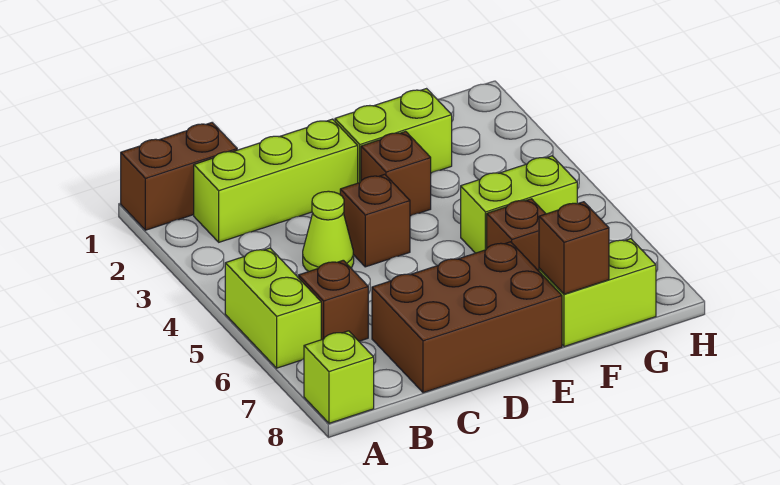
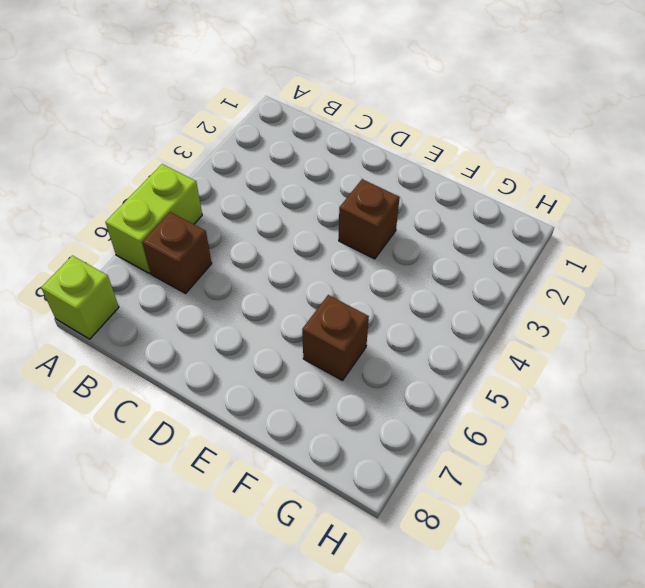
none -> brown 1x2 brick [121,123,237,230]
none -> lime 1x3 brick [194,119,358,242]
none -> lime 1x1 cone [303,191,354,271]

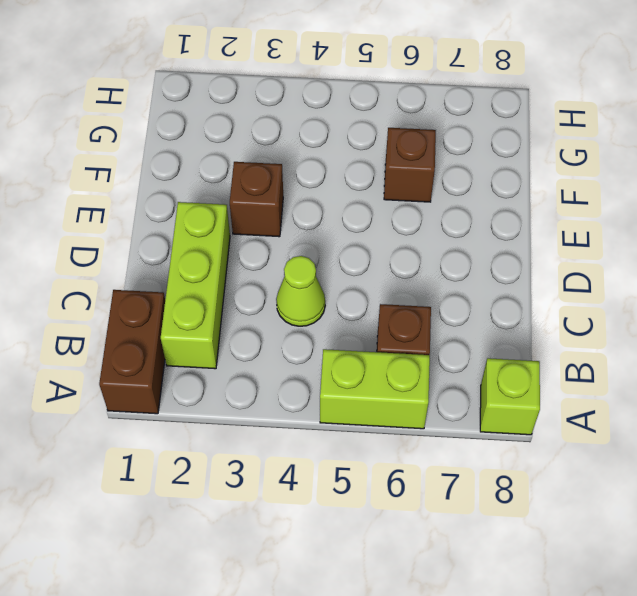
none -> brown 2x3 brick [372,242,562,393]
none -> brown 1x1 brick [340,174,410,267]
none -> lime 1x2 brick [335,89,452,183]

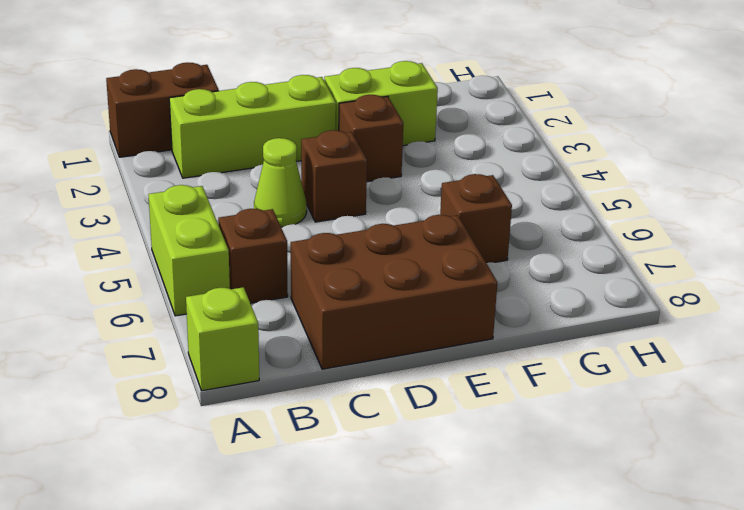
none -> lime 1x2 brick [461,156,577,253]
none -> lime 1x2 brick [539,239,656,347]
none -> brown 1x1 brick [539,202,609,294]

